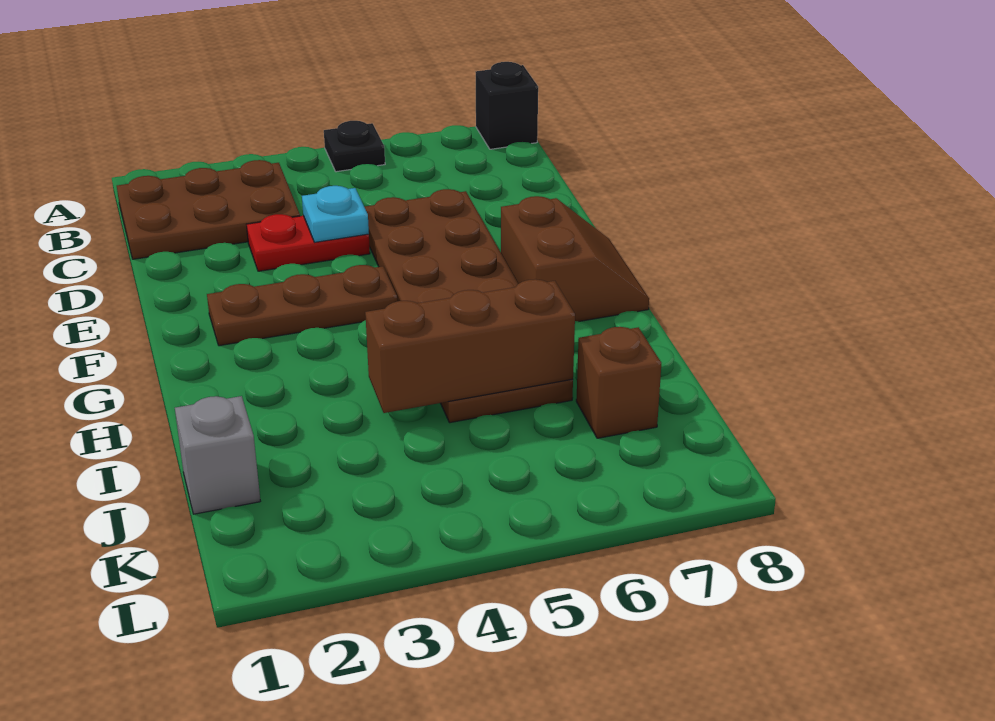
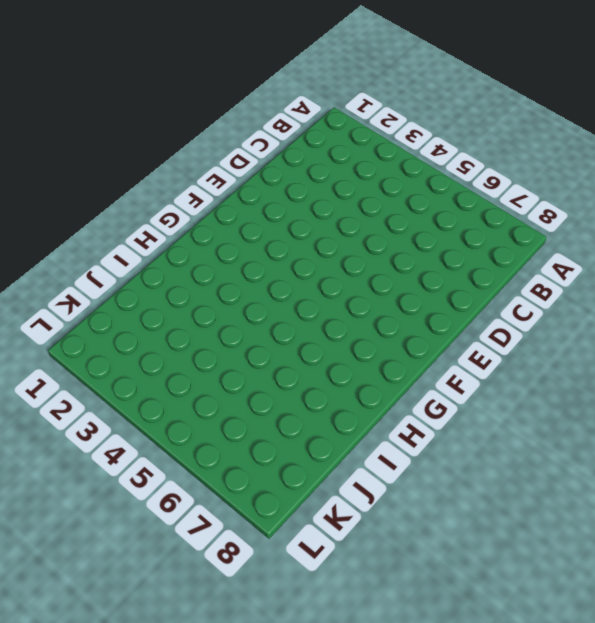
none -> black 1x1 plate [324,121,385,172]
none -> black 1x1 brick [476,62,538,149]

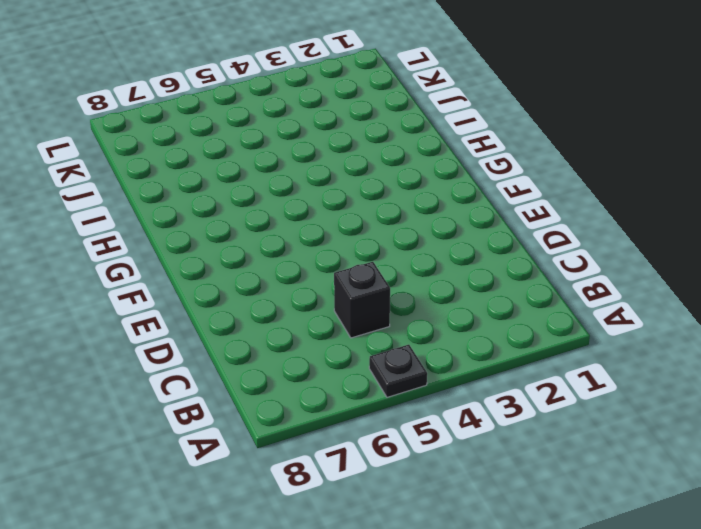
black 1x1 brick [334,262,390,338] -> black 1x1 brick moved to [476,62,538,149]
none -> brown 2x3 plate [117,160,300,259]
none -> red 1x2 plate [246,214,370,271]

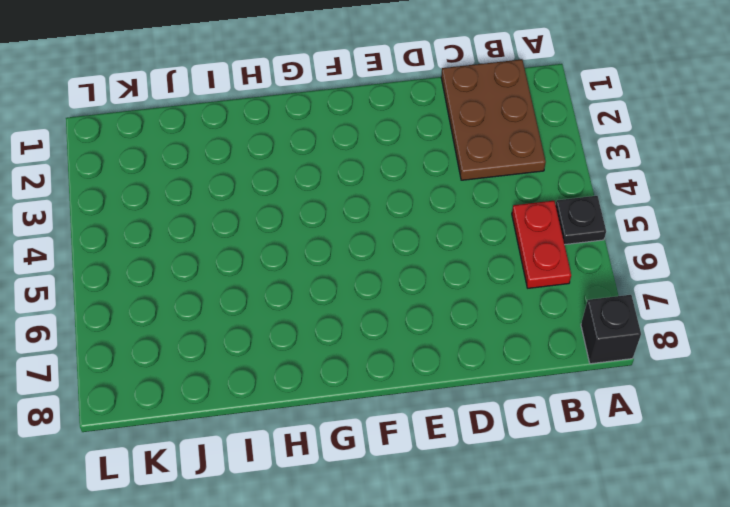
red 1x2 plate [512,201,571,288] -> red 1x2 plate moved to [246,214,370,271]
none -> brown 2x6 plate [365,189,573,423]
none -> brown 1x3 plate [207,265,397,346]

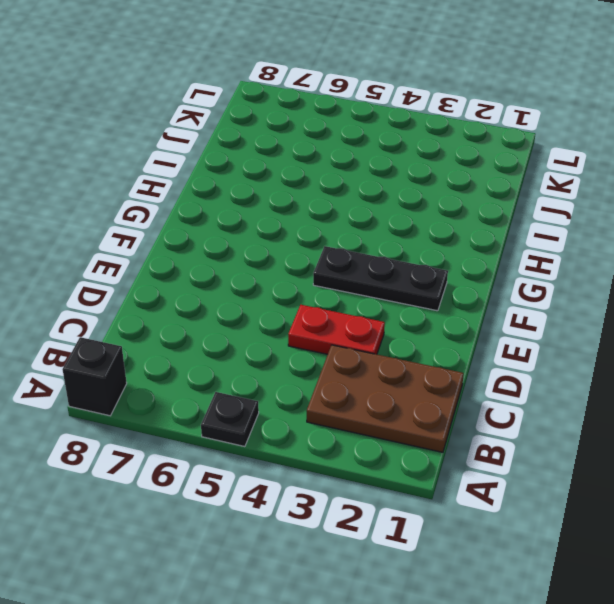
black 1x3 plate [313,246,448,311] -> brown 1x3 plate [207,265,397,346]
none -> brown 2x6 plate [365,189,573,423]
none -> brown 2x2 slope [501,196,649,321]

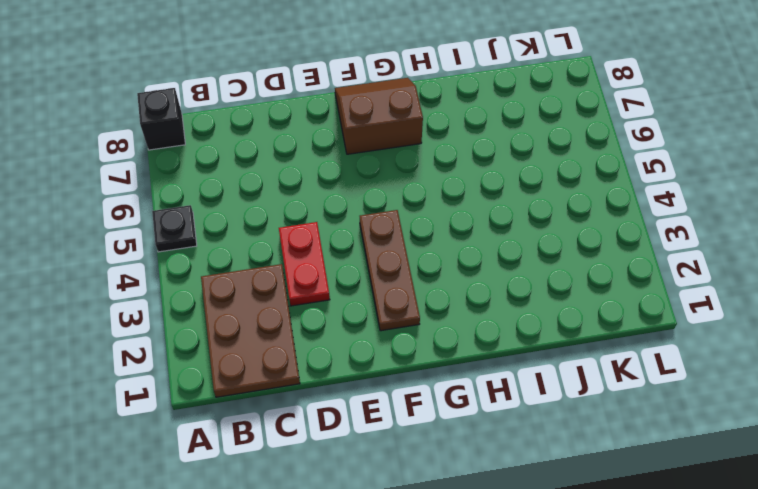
none -> brown 2x6 plate [365,189,573,423]
none -> grey 1x1 brick [175,396,260,514]

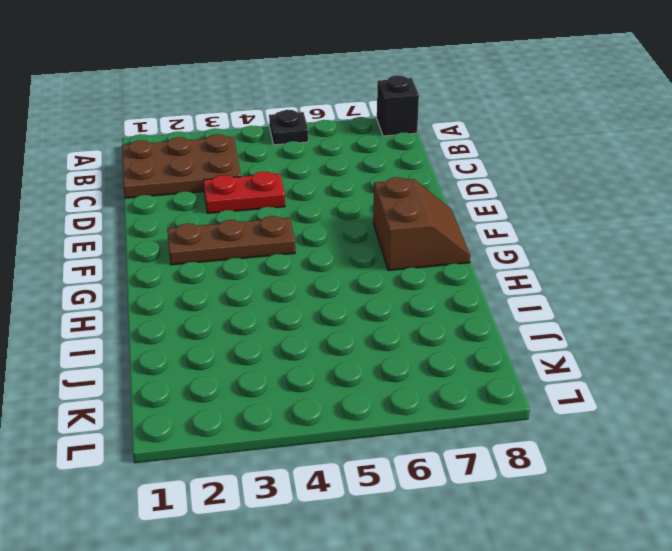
none -> brown 2x6 plate [365,189,573,423]
none -> grey 1x1 brick [175,396,260,514]

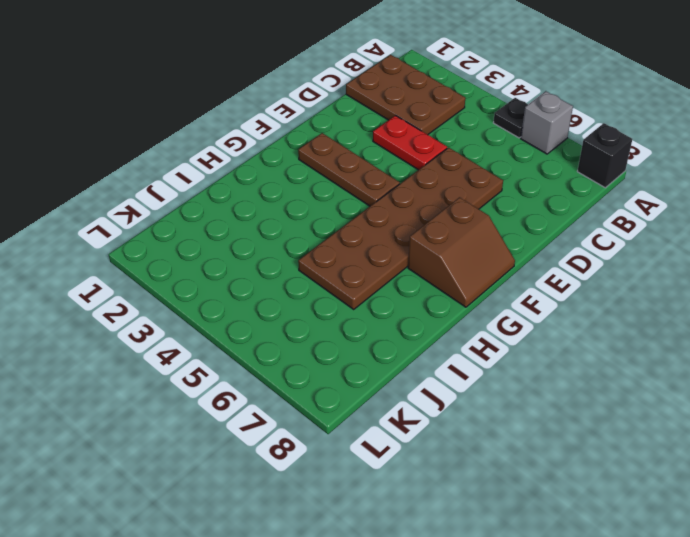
grey 1x1 brick [521,91,573,154] -> grey 1x1 brick moved to [175,396,260,514]
none -> brown 1x1 brick [576,327,661,438]
none -> cyan 1x1 plate [302,186,369,242]

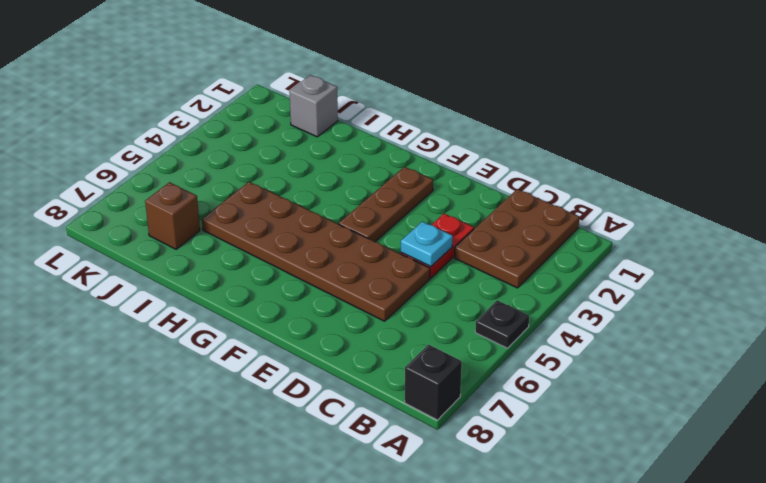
none -> brown 2x2 slope [501,196,649,321]
none -> brown 1x3 brick [365,279,575,413]

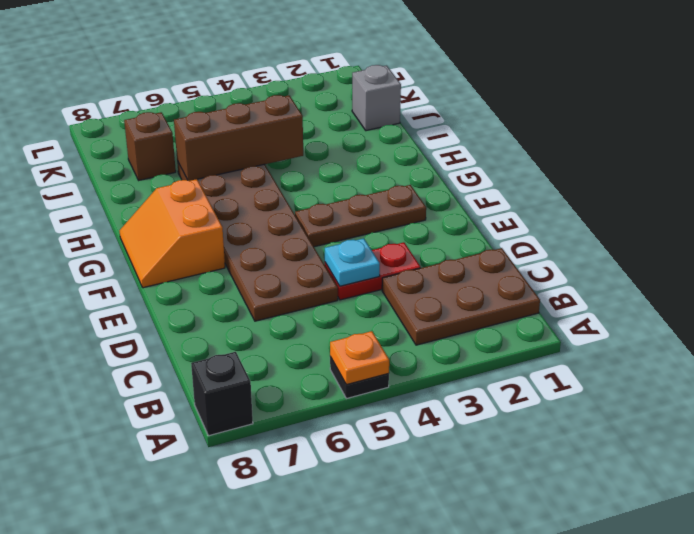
orange 1x1 plate [330,331,389,385] -> none
orange 2x2 slope [119,179,225,288] -> brown 2x2 slope [501,196,649,321]

